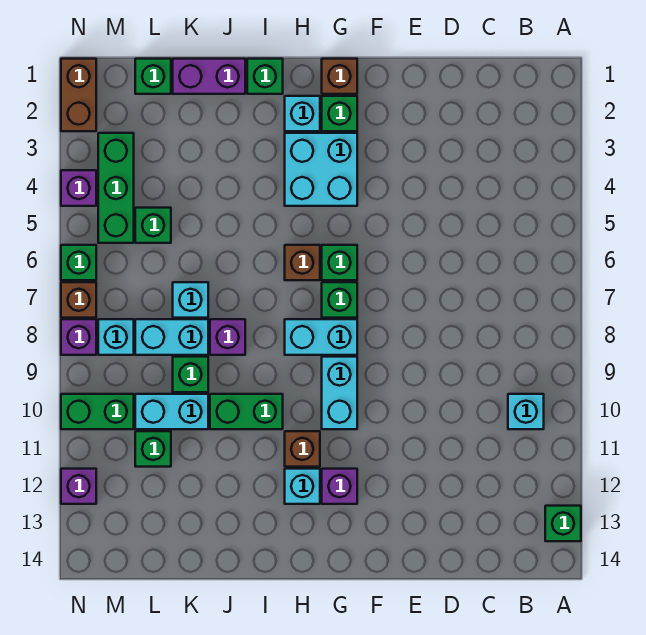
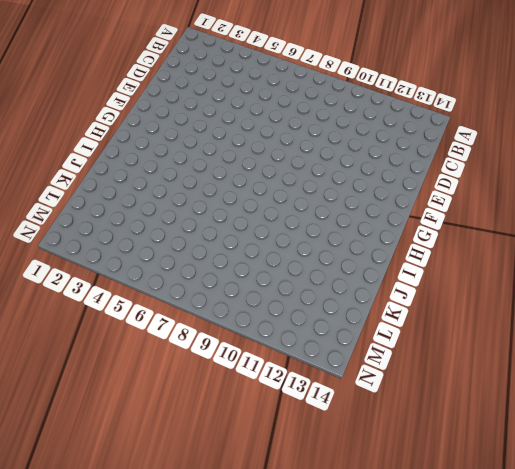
none -> green 1x1 brick [545,506,581,541]
none -> cyan 1x1 brick [508,394,544,429]
none -> brown 1x1 brick [322,59,357,94]
none -> green 1x1 brick [322,96,357,131]

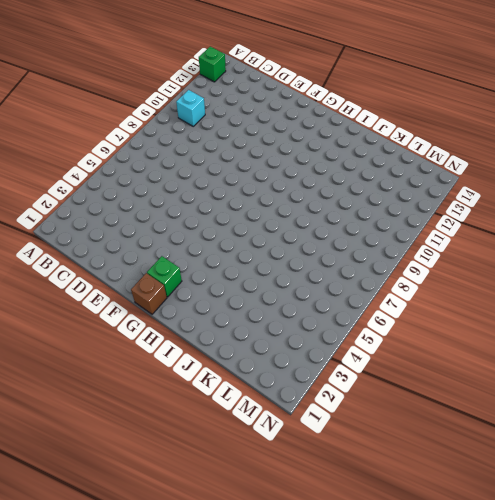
none -> cyan 2x2 brick [285,133,357,206]
none -> green 1x1 brick [322,245,357,280]
none -> green 1x1 brick [322,282,357,318]
none -> cyan 1x2 brick [285,319,357,355]

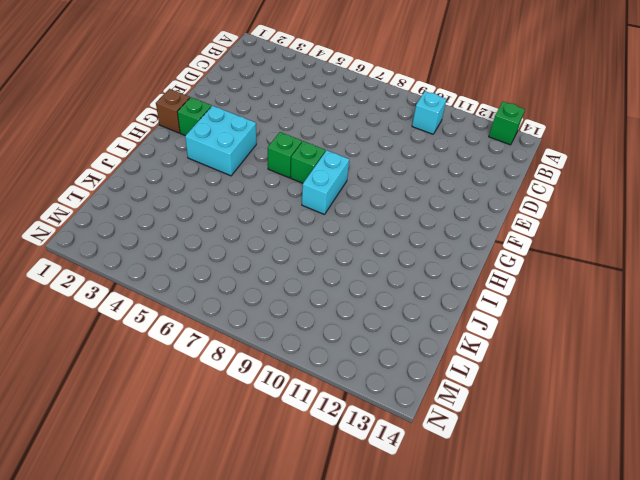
none -> cyan 1x2 brick [322,357,357,429]
none -> purple 1x1 brick [322,469,357,504]
none -> cyan 1x1 brick [285,96,320,131]
none -> brown 1x1 brick [285,245,320,280]

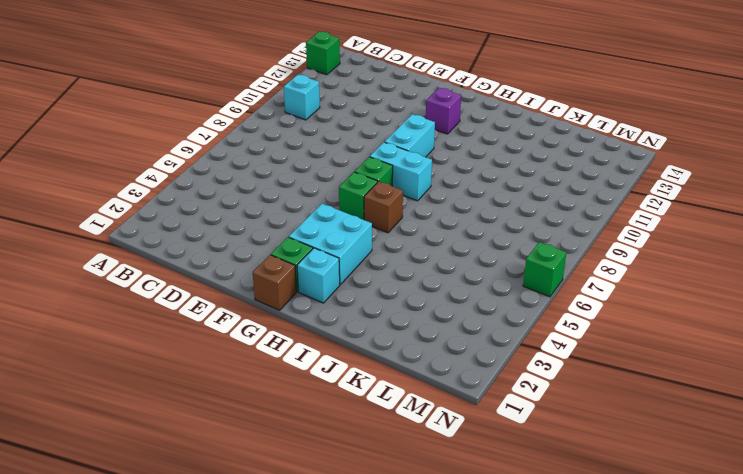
none -> brown 1x1 brick [285,431,320,467]
none -> cyan 1x1 brick [285,469,320,504]
none -> green 1x1 brick [247,59,283,94]
none -> green 1x2 brick [210,394,283,429]

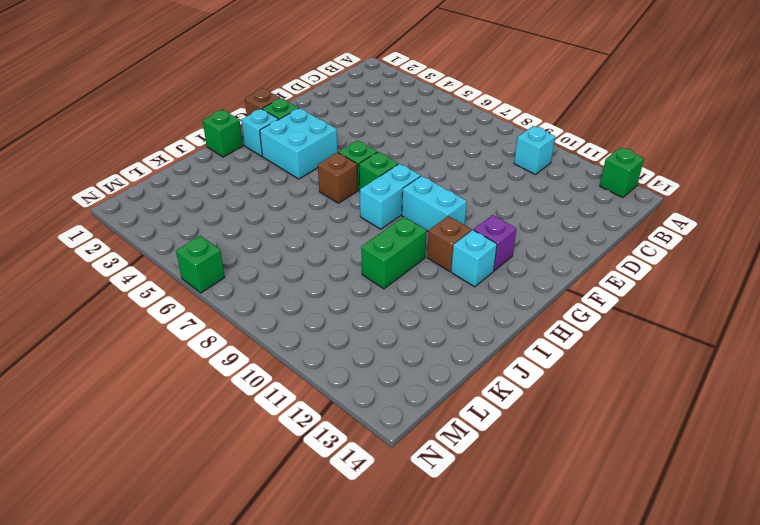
none -> purple 1x2 brick [173,59,245,94]
none -> purple 1x1 brick [210,319,245,355]
none -> cyan 1x1 brick [173,282,208,318]
none -> cyan 1x2 brick [135,319,208,355]

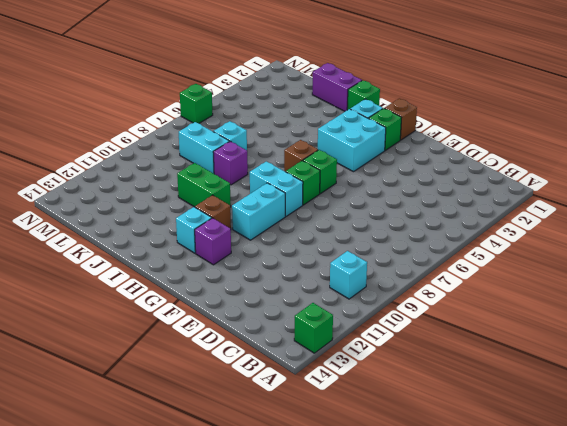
none -> green 1x1 brick [173,357,208,392]
none -> cyan 1x2 brick [135,394,208,429]
none -> green 1x1 brick [135,59,171,94]
none -> green 1x1 brick [135,208,171,243]

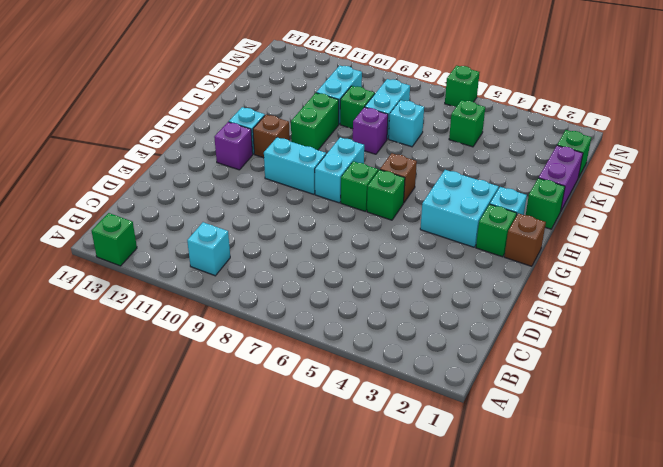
none -> green 1x1 brick [135,431,171,467]
none -> green 1x3 brick [98,133,134,243]
none -> cyan 1x1 brick [98,319,134,355]
none -> green 1x2 brick [61,394,134,429]

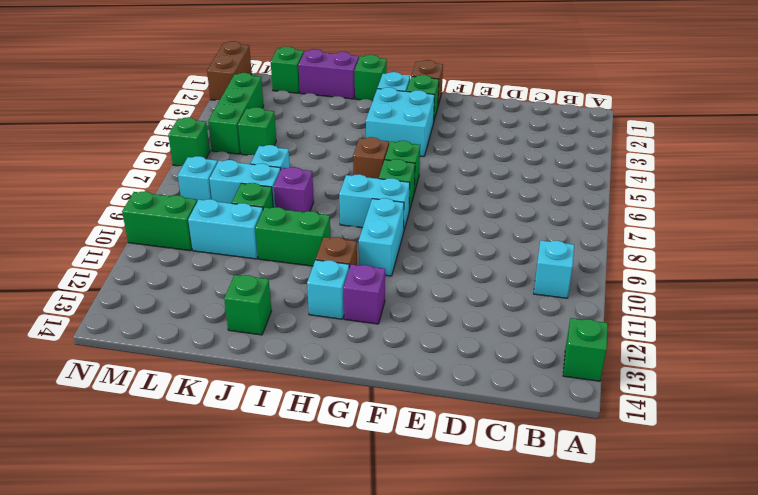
green 1x1 brick [224,275,271,335] -> green 1x1 brick moved to [135,431,171,467]
none -> purple 1x1 brick [61,170,96,206]
none -> brown 1x1 brick [61,282,96,318]
none -> purple 1x1 brick [61,319,96,355]
none -> purple 1x1 brick [61,469,96,504]

